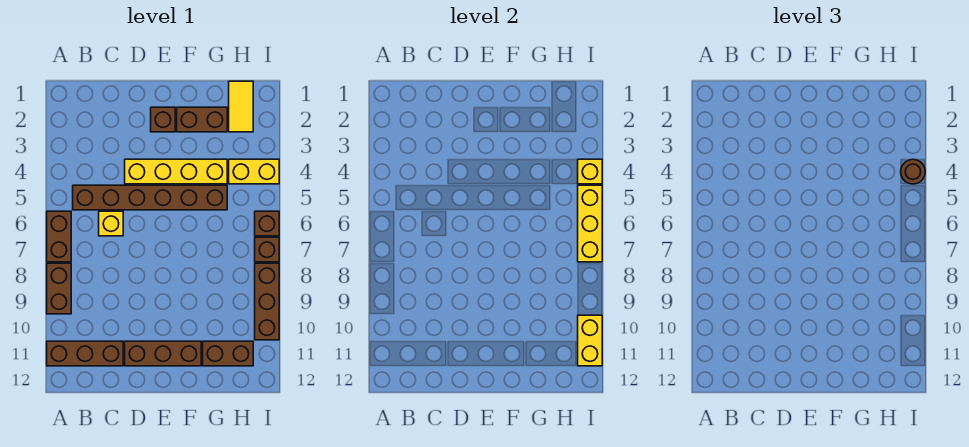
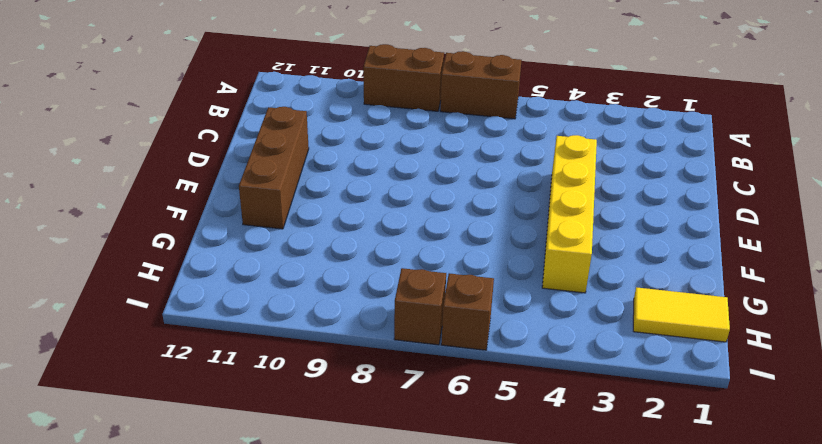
none -> brown 1x3 brick [47,341,123,366]
none -> brown 1x6 brick [73,185,227,210]
none -> yellow 1x1 brick [99,211,123,236]

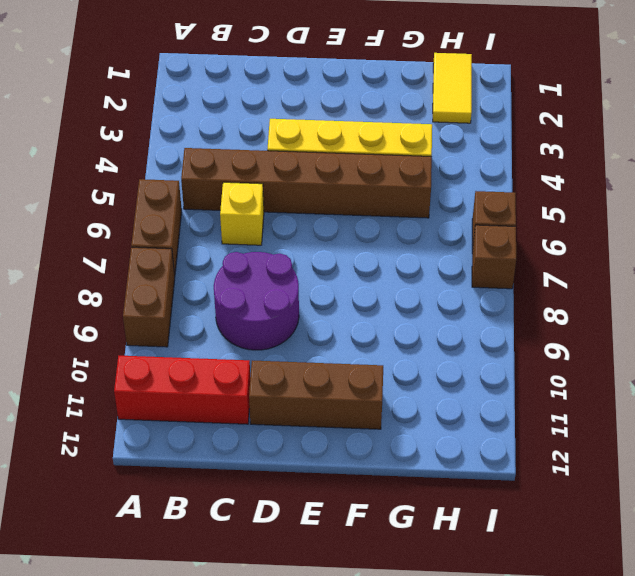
red 1x3 brick [114,356,250,424] -> brown 1x3 brick [47,341,123,366]
purple 2x2 round brick [214,252,299,350] -> none
none -> brown 1x1 brick [151,107,175,132]
none -> brown 1x2 brick [177,107,227,132]
none -> brown 1x2 brick [203,341,253,366]

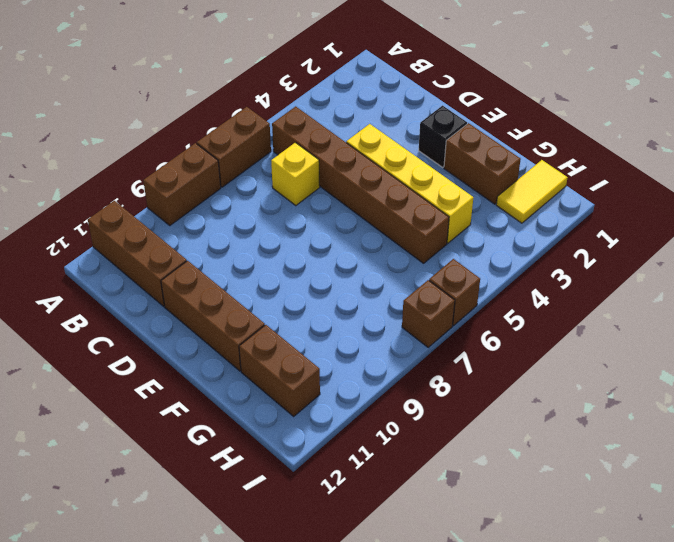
black 1x1 brick [419,106,467,167] -> brown 1x1 brick [151,107,175,132]
none -> yellow 1x2 brick [229,159,279,184]
none -> brown 1x3 brick [255,263,279,340]
none -> yellow 1x1 brick [578,159,602,184]

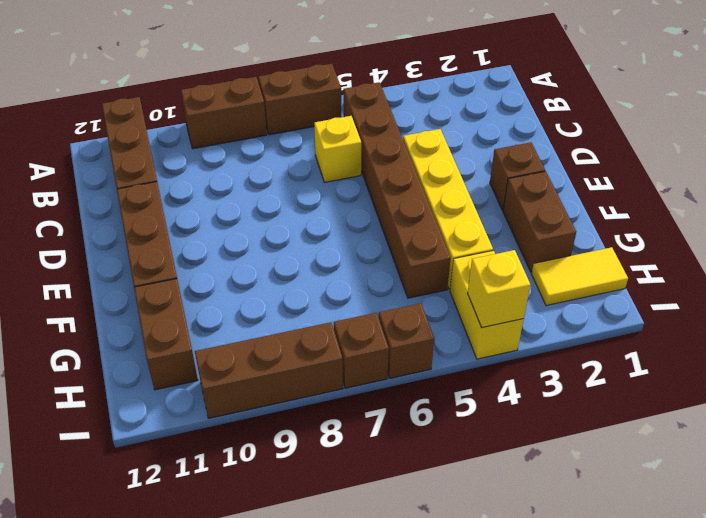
none -> yellow 1x3 brick [578,185,602,262]
none -> yellow 1x2 brick [578,315,602,366]
none -> brown 1x1 round brick [901,159,925,184]

